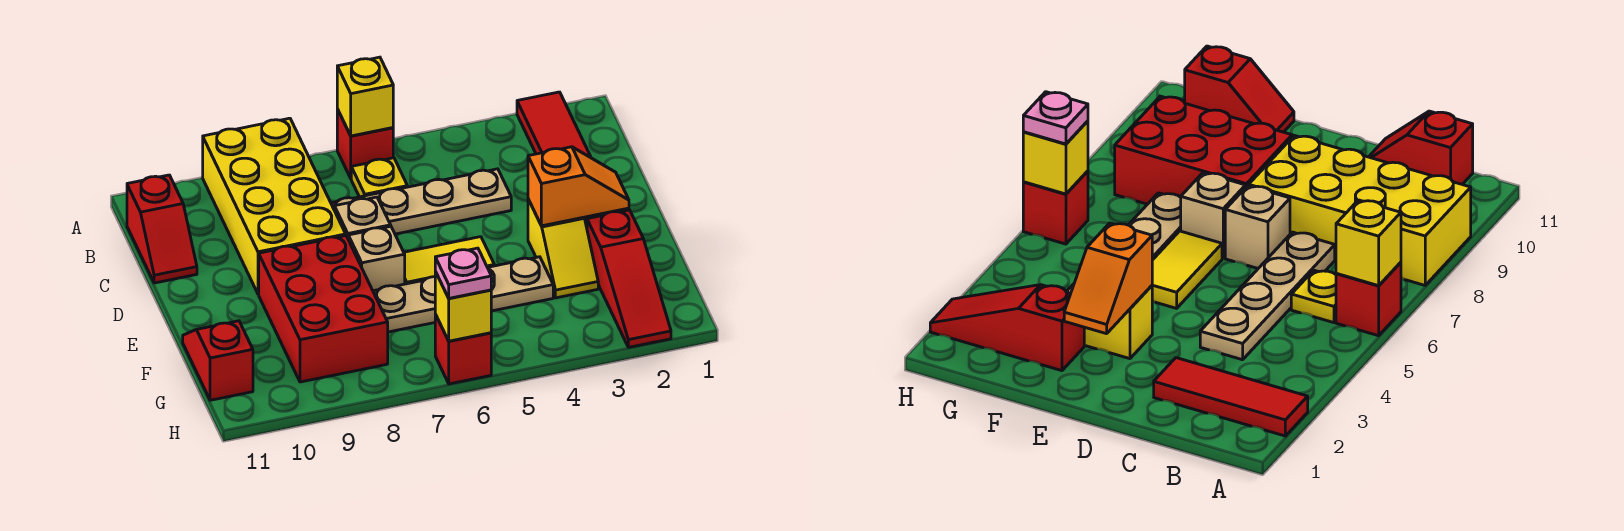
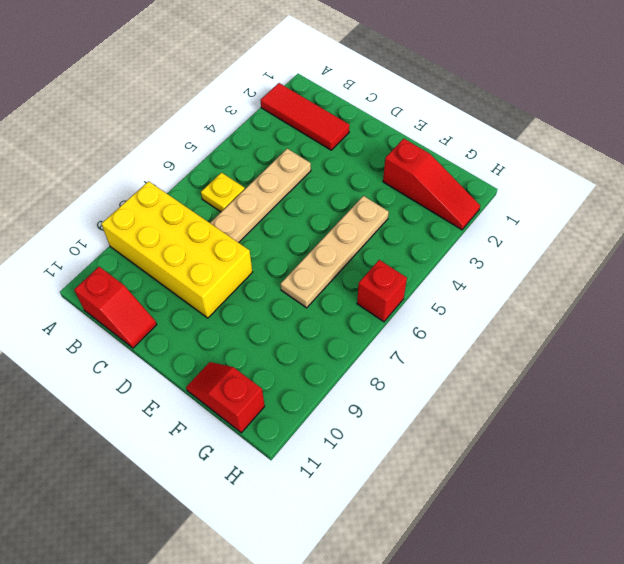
none -> red 1x1 brick [337,109,393,178]
none -> tan 1x1 brick [334,197,391,238]
none -> yellow 1x2 slope [528,199,598,298]

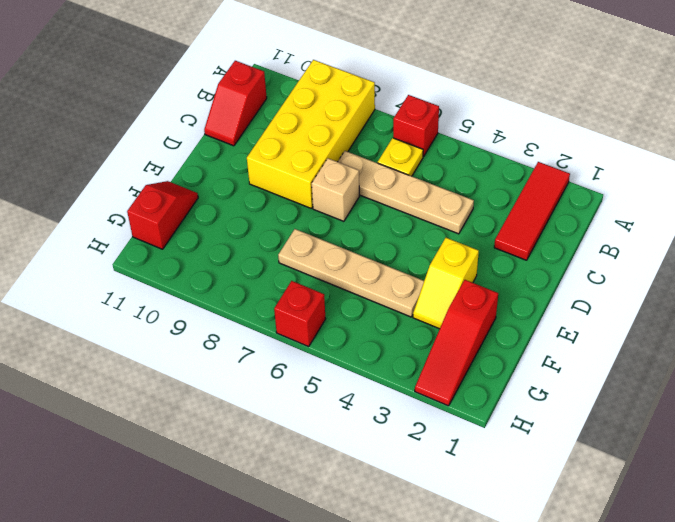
none -> yellow 1x2 tile [404,237,494,284]
none -> tan 1x1 brick [348,226,405,291]
none -> red 2x3 brick [259,236,388,382]

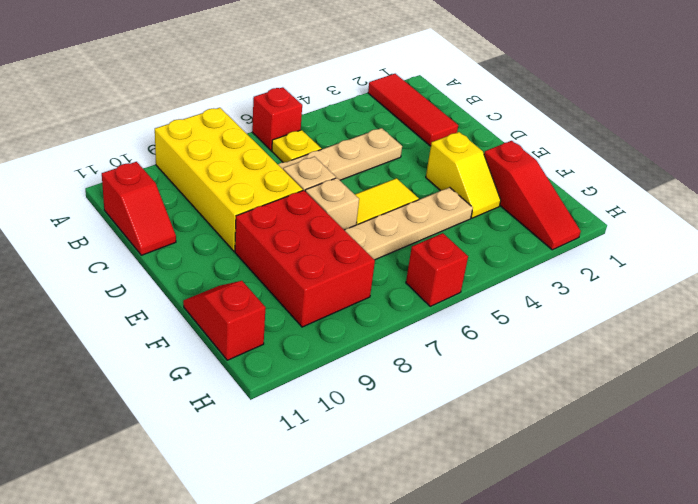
none -> yellow 1x1 brick [337,57,393,136]
none -> orange 1x2 slope [528,147,629,226]
none -> yellow 1x1 brick [435,272,491,341]

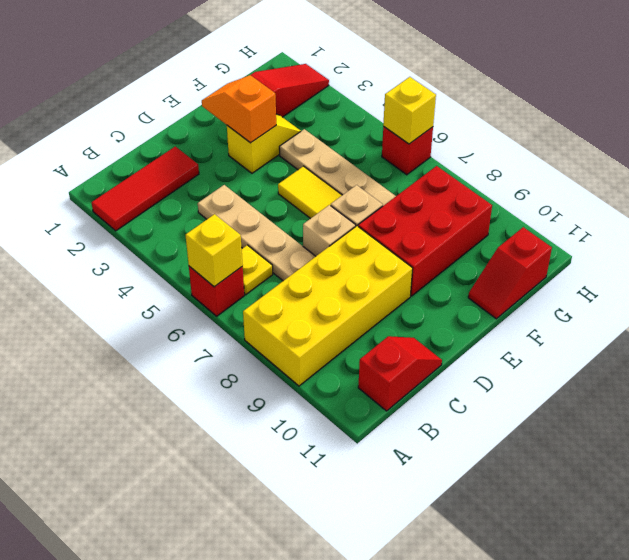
none -> pink 1x1 plate [435,248,491,298]

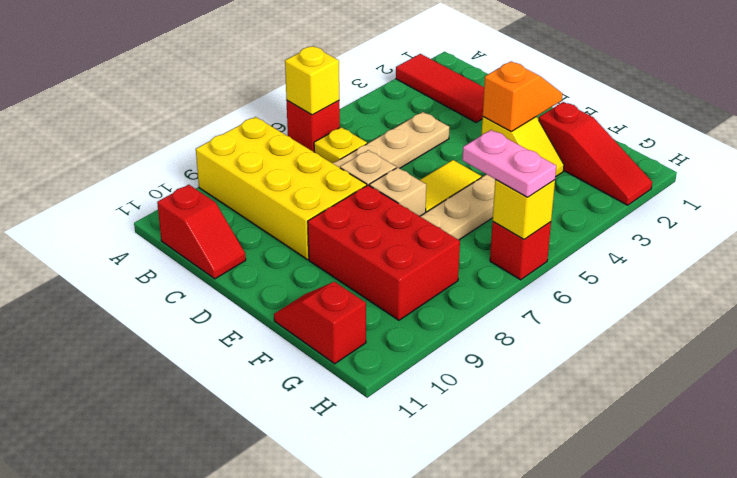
pink 1x2 plate [462,130,556,197] -> pink 1x1 plate [435,248,491,298]

